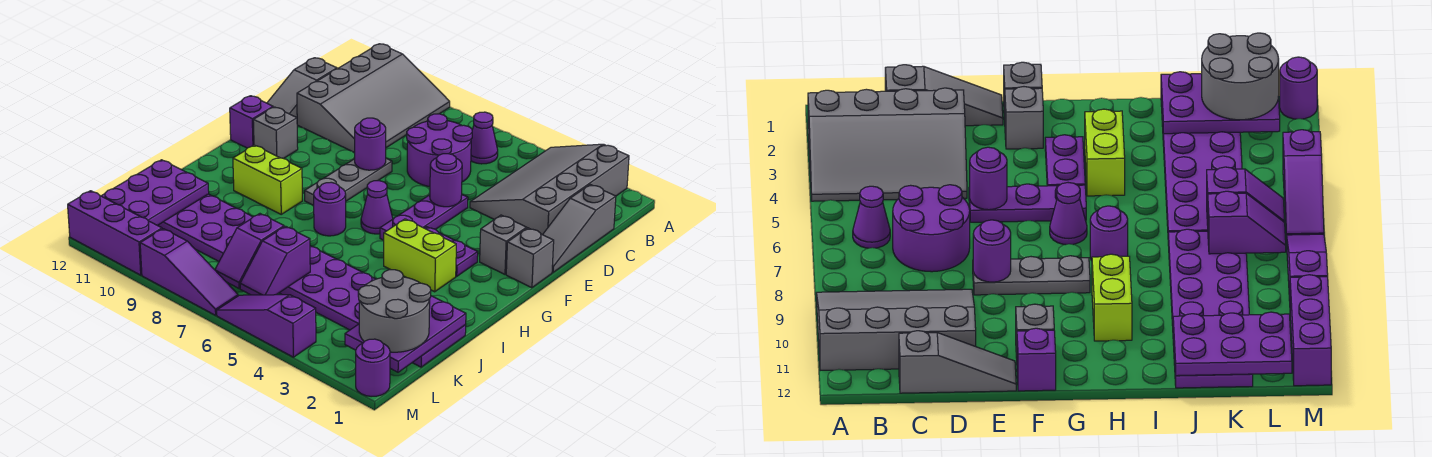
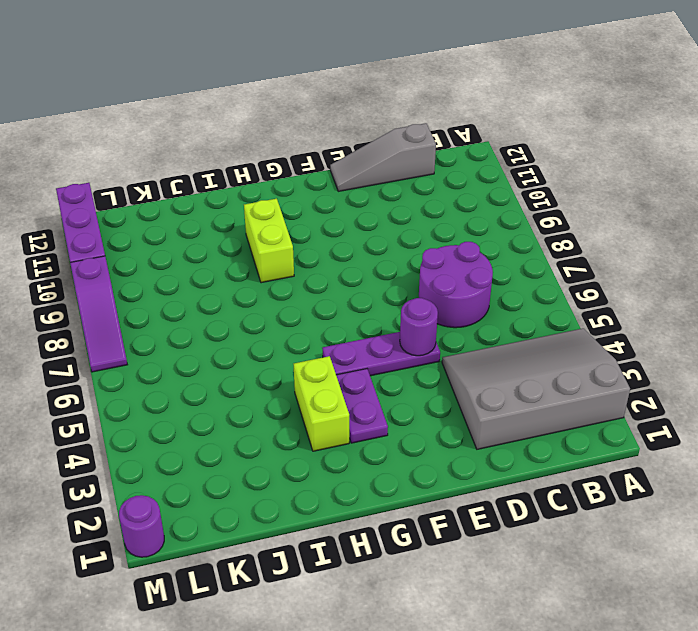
none -> grey 3x4 slope [297,44,450,153]
none -> purple 1x1 cone [471,112,498,164]
none -> grey 1x3 slope [543,184,616,272]
none -> grey 1x3 plate [305,158,392,205]

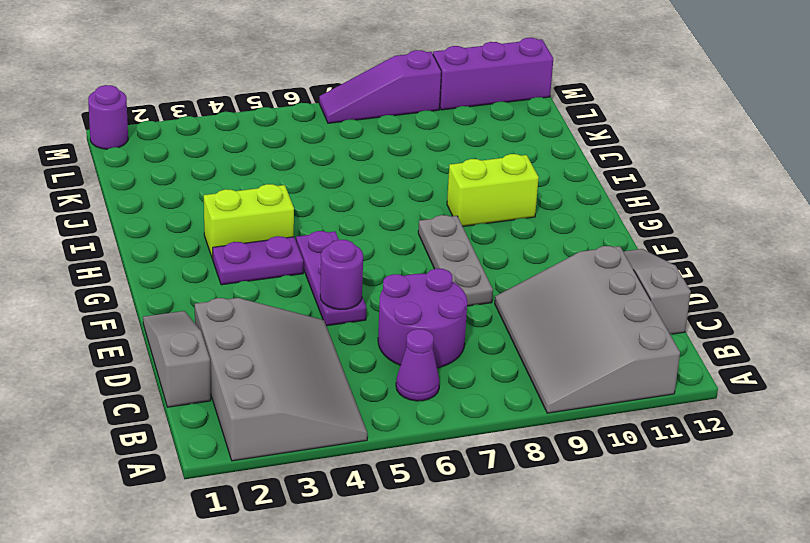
none -> grey 1x1 brick [506,228,554,288]
none -> grey 1x1 brick [480,215,527,274]
none -> grey 1x1 brick [253,107,298,159]
none -> purple 1x1 brick [230,96,273,148]

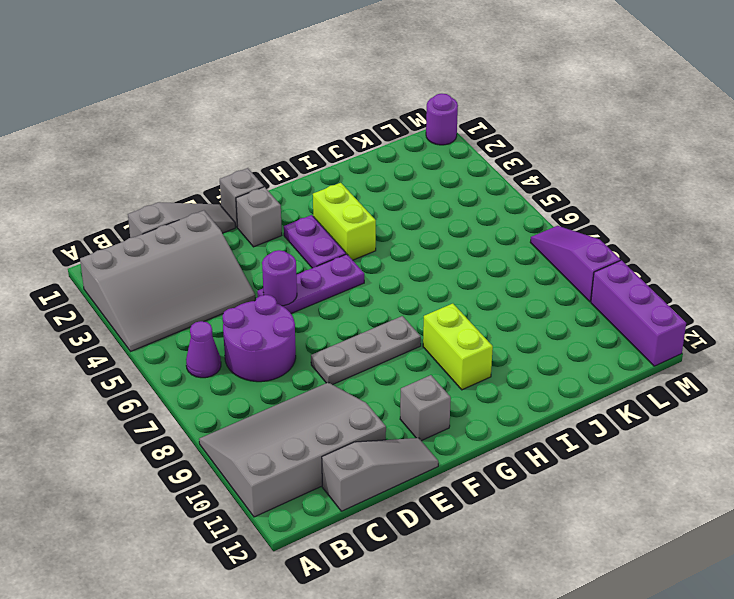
none -> purple 1x1 brick [230,96,273,148]
none -> purple 1x1 cone [361,181,393,234]
none -> purple 1x1 round brick [314,182,346,236]
none -> purple 2x6 plate [280,246,466,367]

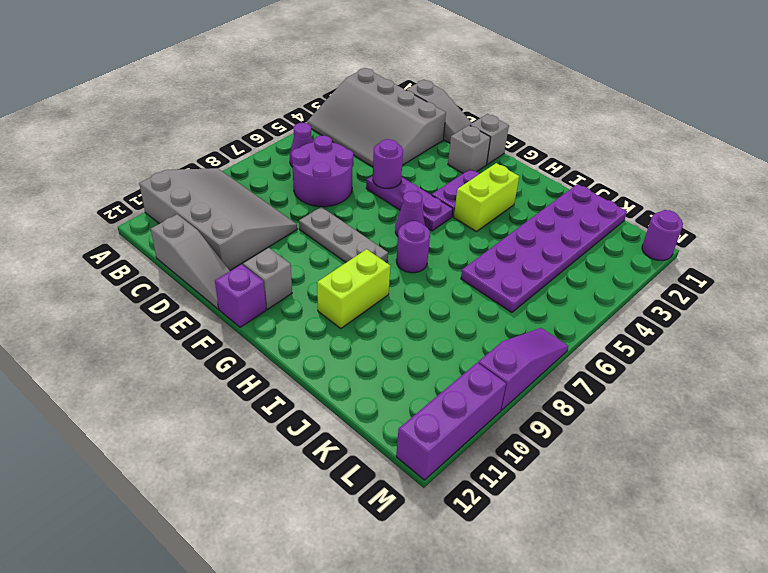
none -> purple 2x6 plate [158,194,252,261]
none -> purple 1x3 slope [217,295,316,357]
none -> purple 1x1 round brick [355,118,386,170]
none -> purple 2x3 plate [345,296,466,372]

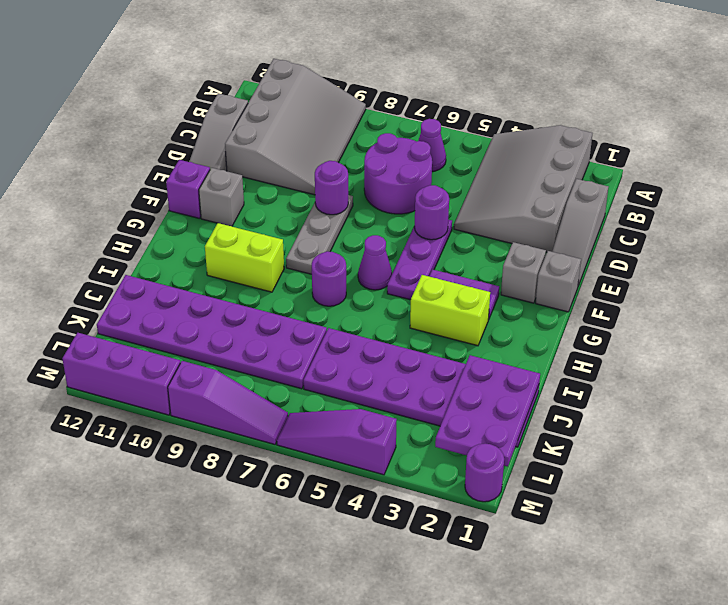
none -> purple 2x3 plate [102,160,209,225]
none -> purple 1x2 slope [240,226,310,295]
none -> purple 1x2 slope [215,214,284,289]
none -> grey 2x2 round brick [358,270,431,352]

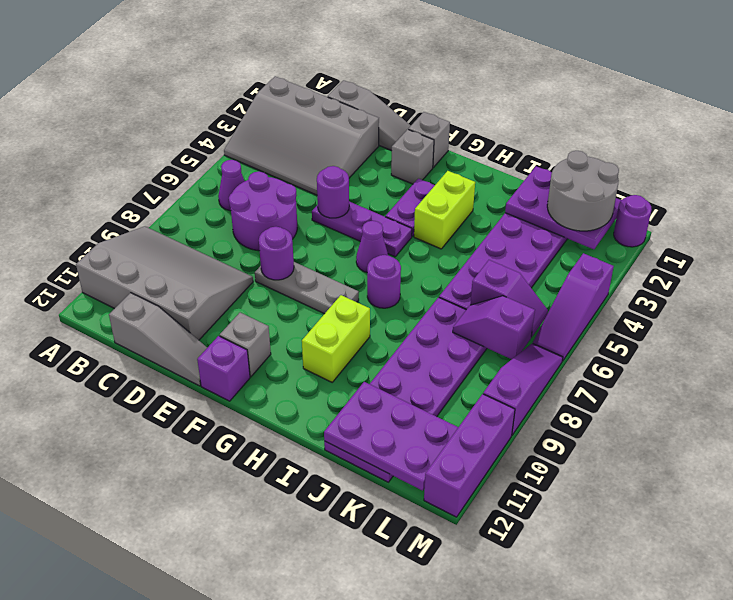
purple 1x2 slope [453,296,535,359] -> purple 1x2 slope turned to [215,214,284,289]

